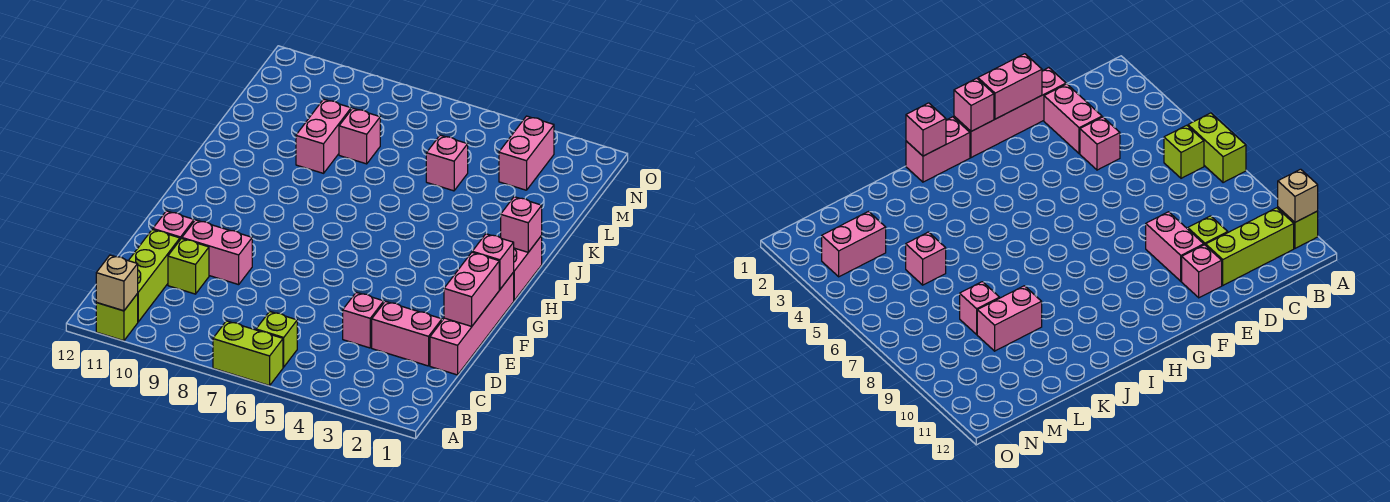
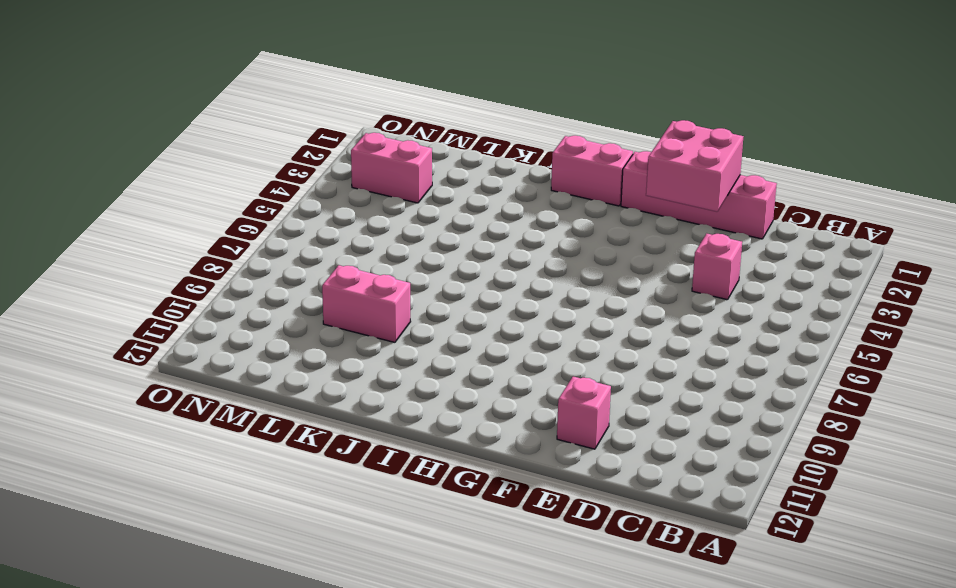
pink 2x2 brick [646,120,744,212] -> pink 1x2 brick [444,252,499,326]
none -> lime 1x2 brick [213,321,283,386]
none -> lime 1x1 brick [96,294,138,341]
none -> lime 1x1 brick [256,312,297,367]

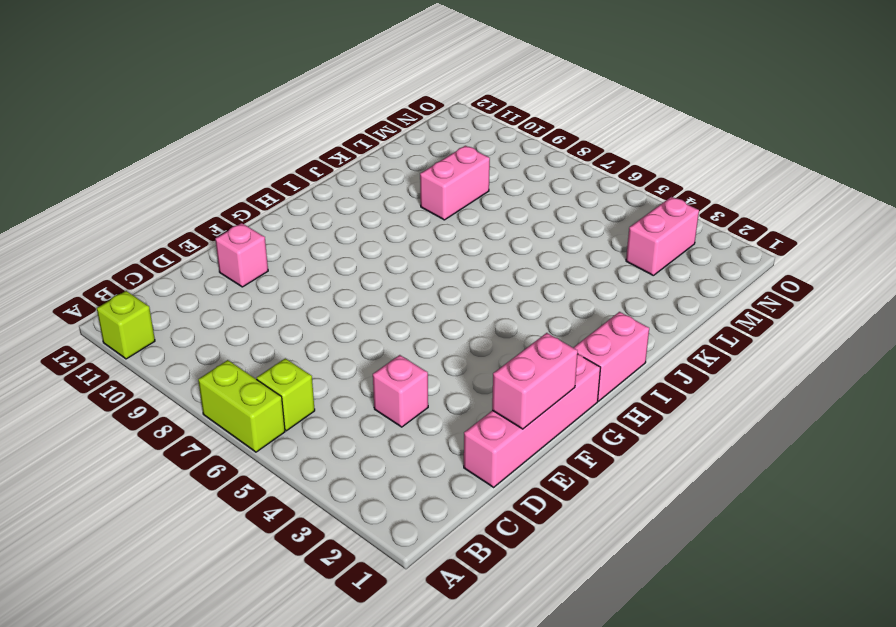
none -> lime 1x3 brick [128,230,180,322]
none -> pink 1x2 brick [372,301,442,366]
none -> lime 1x1 brick [168,239,209,294]

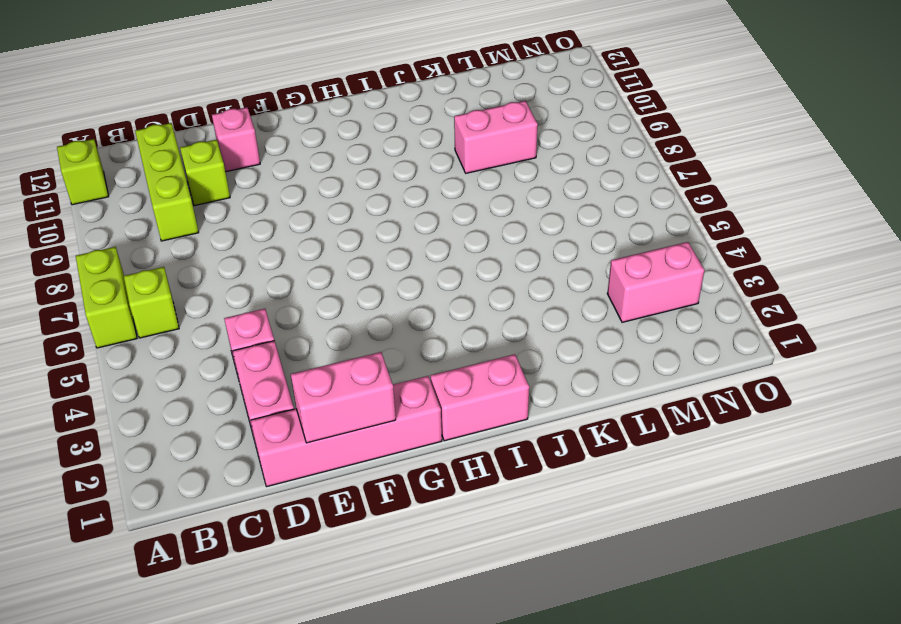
lime 1x3 brick [135,123,199,241] -> lime 1x3 brick turned to [128,230,180,322]
none -> pink 1x2 brick [182,220,252,285]
none -> pink 1x1 brick [426,135,468,191]
none -> pink 1x1 brick [339,108,380,164]

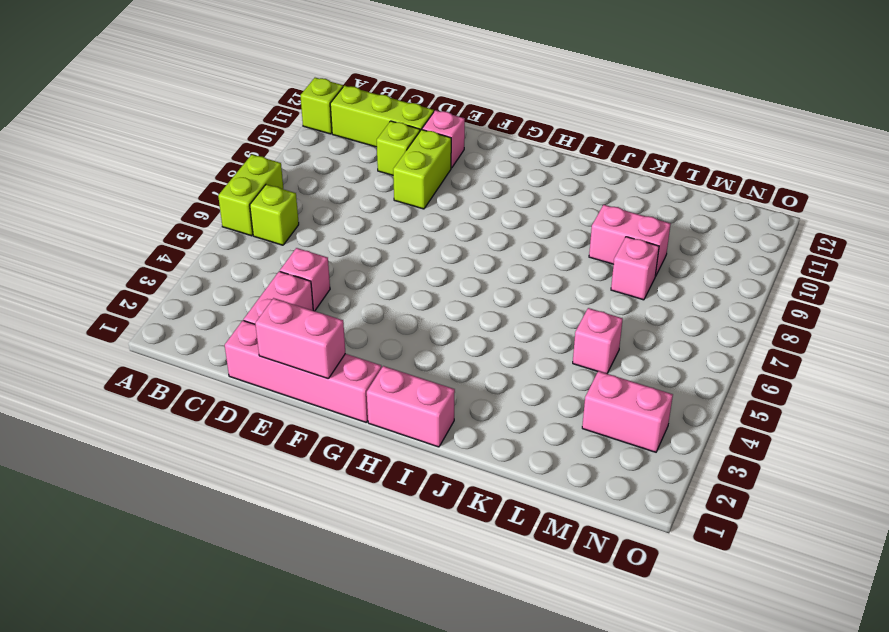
lime 1x2 brick [393,130,451,209] -> pink 1x2 brick [182,220,252,285]
none -> tan 1x1 brick [96,255,138,311]
none -> pink 1x1 brick [472,234,514,289]
none -> pink 1x1 brick [501,197,542,252]

